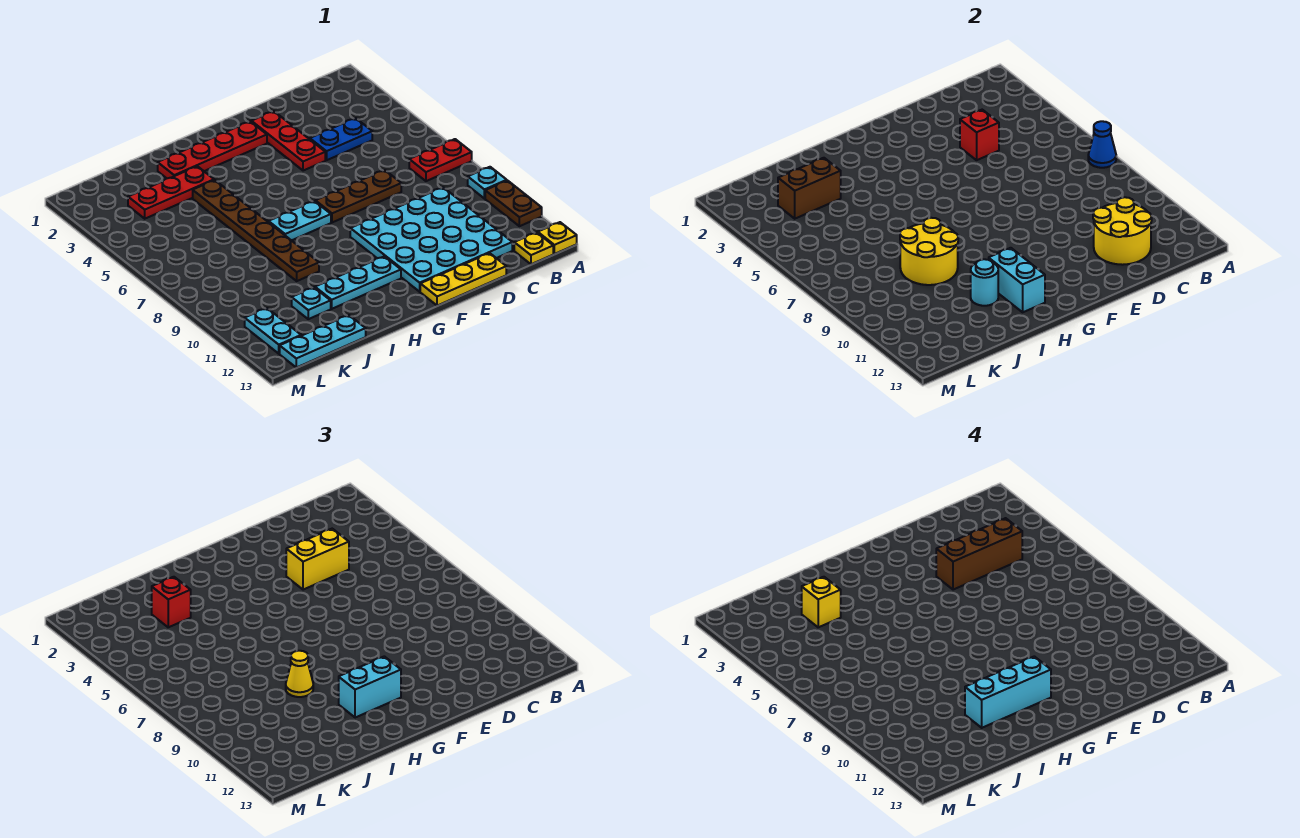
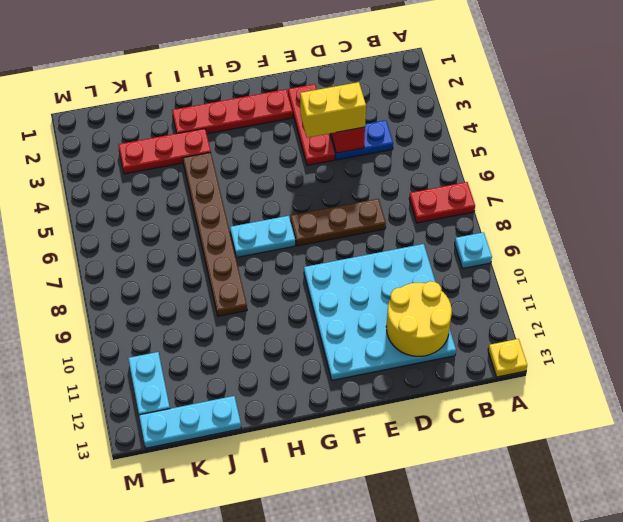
none -> brown 1x2 plate [485,181,542,226]
none -> yellow 1x1 plate [514,232,553,264]
none -> yellow 1x3 plate [420,253,506,306]
none -> cyan 1x3 plate [315,256,401,309]

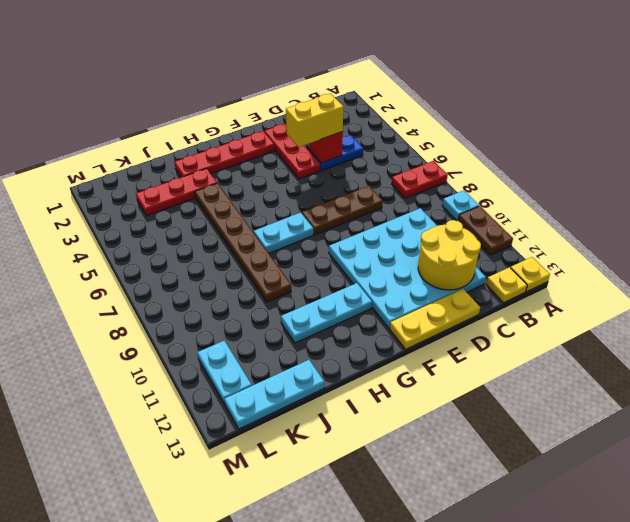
none -> cyan 1x1 plate [292,287,331,319]
none -> blue 1x1 cone [1088,121,1116,168]
none -> cyan 1x2 brick [989,248,1045,312]
none -> yellow 2x2 round brick [900,218,958,285]

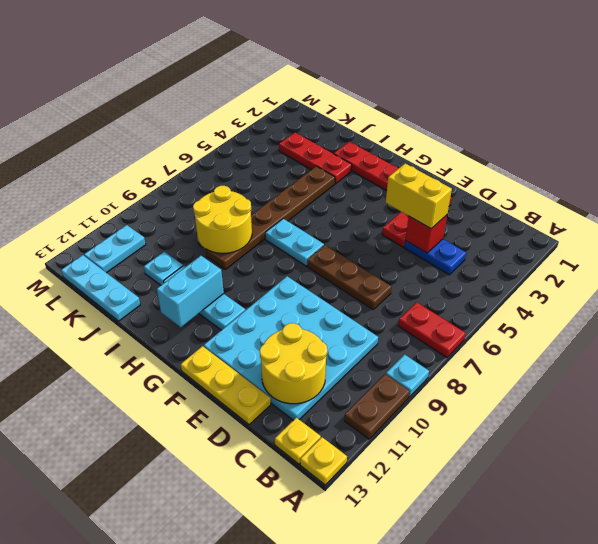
none -> blue 1x1 cone [1088,121,1116,168]
none -> cyan 1x1 round brick [971,259,998,306]
none -> brown 1x2 brick [778,158,841,219]
none -> cyan 1x2 brick [339,656,401,718]

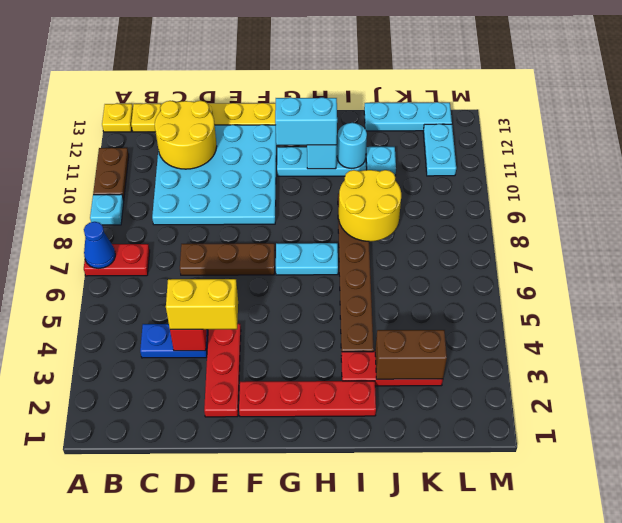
none -> yellow 1x1 cone [286,651,313,697]
none -> red 1x1 brick [152,577,191,627]
none -> brown 1x3 brick [936,518,1022,590]
none -> cyan 1x3 brick [965,656,1051,728]

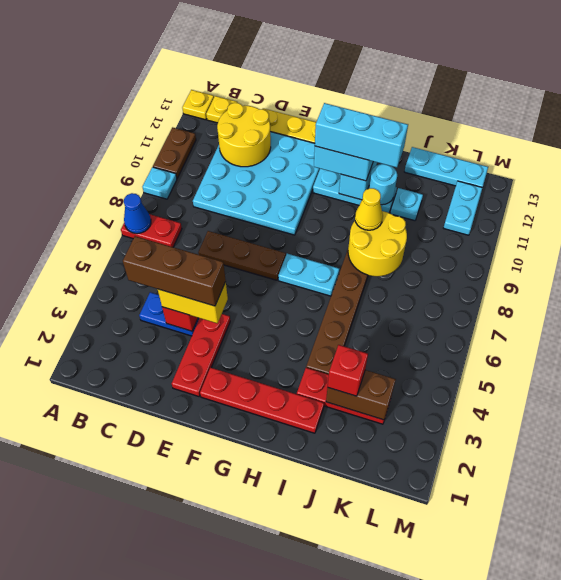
none -> yellow 1x1 brick [802,577,841,627]

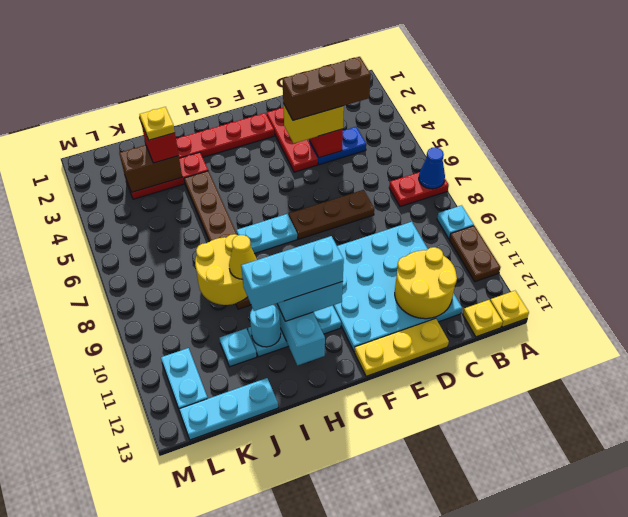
yellow 1x1 plate [140,107,175,140] -> yellow 1x1 brick [802,577,841,627]

